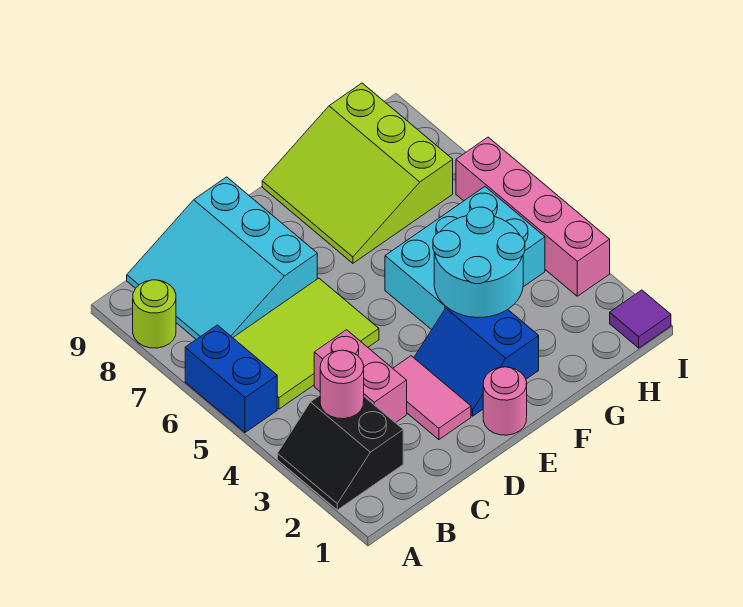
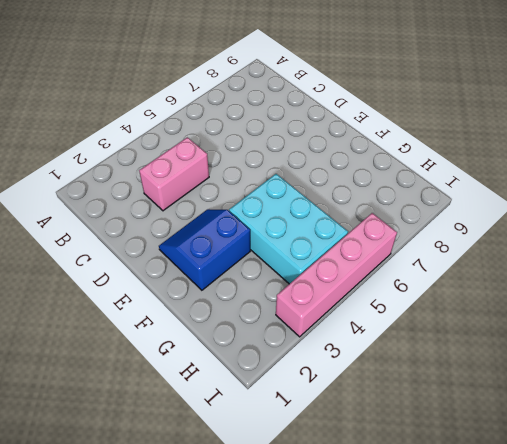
none -> black 2x2 slope [277,396,403,510]
none -> blue 1x2 brick [185,325,277,432]
none -> lime 1x1 round brick [133,280,176,348]

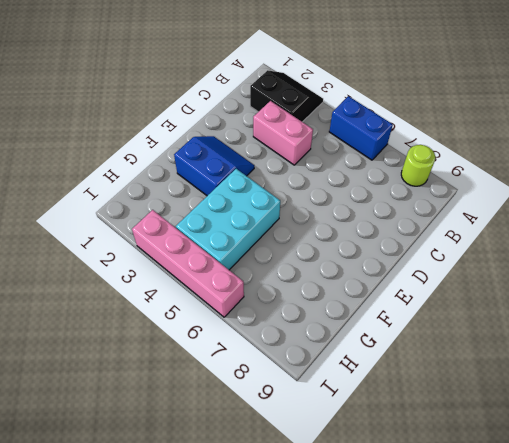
none -> lime 2x3 tile [233,278,379,409]
none -> cyan 3x3 slope [127,177,317,339]
none -> pink 1x2 tile [393,356,471,440]

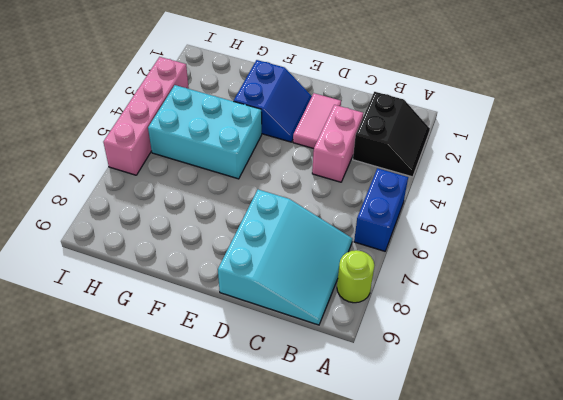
none -> lime 2x3 tile [233,278,379,409]
none -> pink 1x1 round brick [483,367,527,435]
none -> lime 3x3 slope [262,83,453,263]

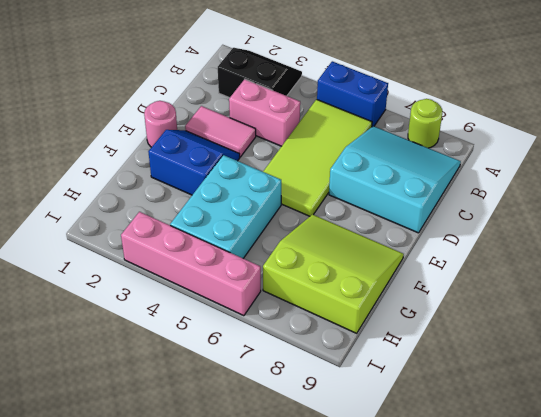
lime 2x4 tile [263,99,372,216] -> lime 2x3 tile [233,278,379,409]
none -> purple 1x1 tile [610,290,671,348]
none -> pink 1x1 round brick [320,350,364,419]
none -> cyan 2x2 round brick [433,207,525,318]

